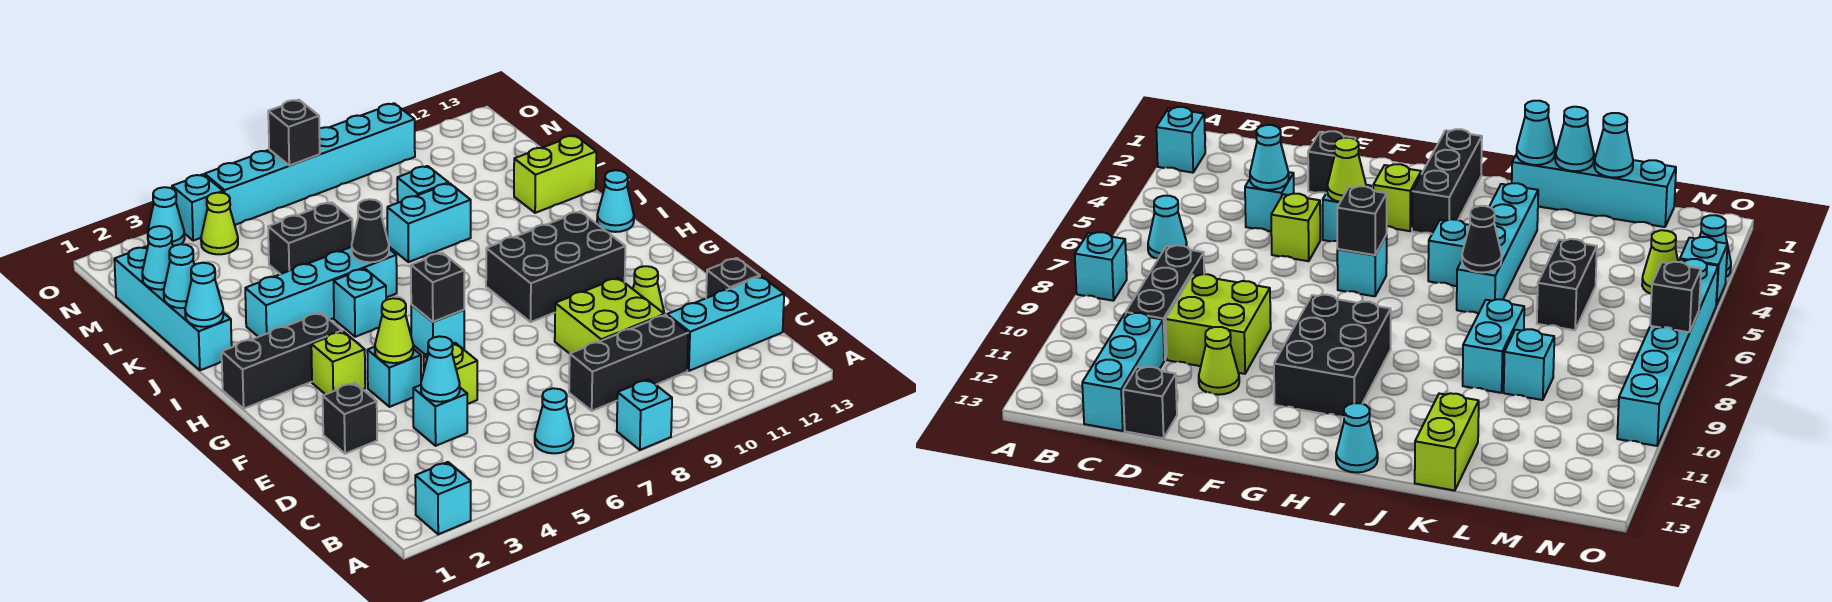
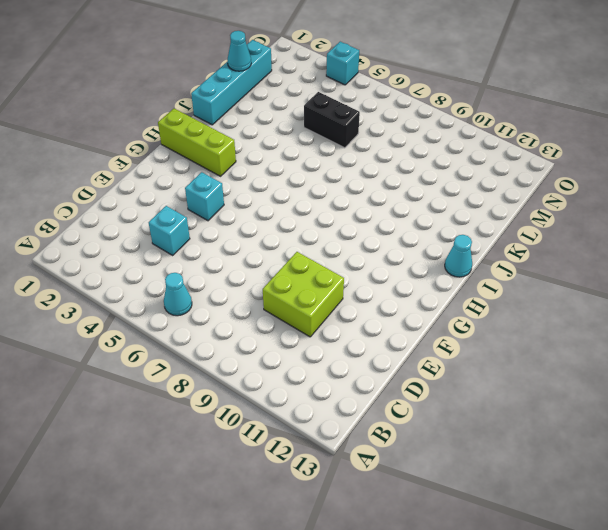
lime 1x3 brick [158,109,236,176] -> black 1x3 brick [222,313,342,408]
none -> cyan 1x1 brick [415,462,471,534]
none -> cyan 1x1 brick [617,379,672,450]
none -> black 1x3 brick [569,315,688,411]
none -> cyan 1x3 brick [667,276,784,371]

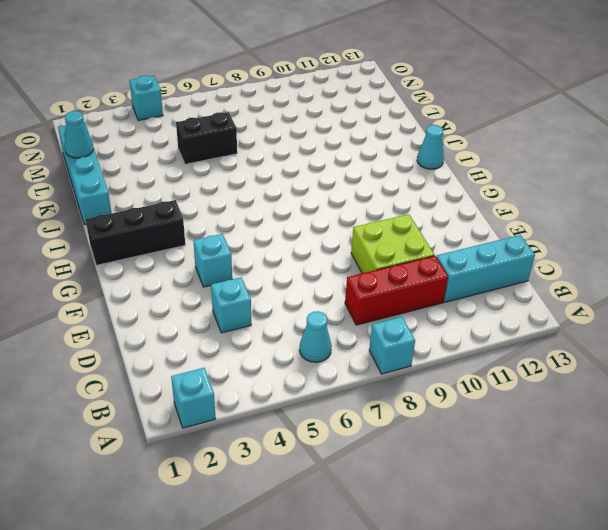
red 1x3 brick [345,256,448,325] -> black 1x3 brick [569,315,688,411]
none -> black 1x1 brick [706,258,760,298]
none -> black 1x1 brick [323,383,377,454]
none -> lime 1x1 brick [424,343,477,404]
none -> lime 1x1 cone [633,266,664,313]

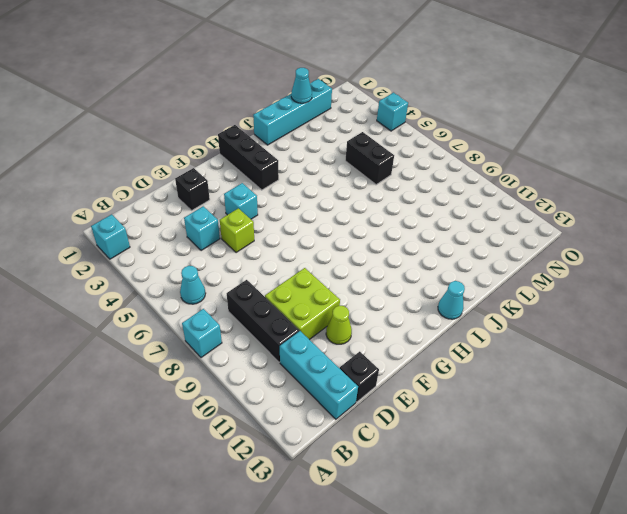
none -> lime 1x1 brick [311,331,365,394]
none -> cyan 1x1 brick [411,305,464,355]
none -> black 2x3 brick [486,211,625,322]
none -> cyan 1x1 brick [334,269,386,337]

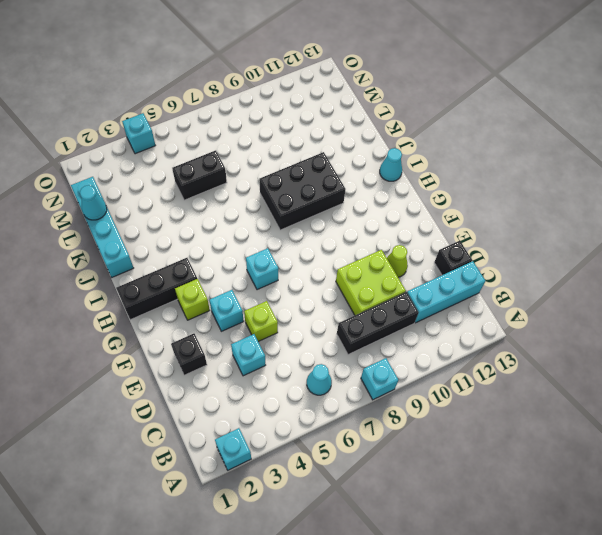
black 2x3 brick [259,152,346,230] -> black 2x3 brick moved to [486,211,625,322]
none -> cyan 1x1 brick [334,269,386,337]
none -> cyan 1x4 brick [245,247,397,337]
none -> cyan 1x2 brick [387,183,471,262]
none -> lime 1x2 brick [514,135,596,213]

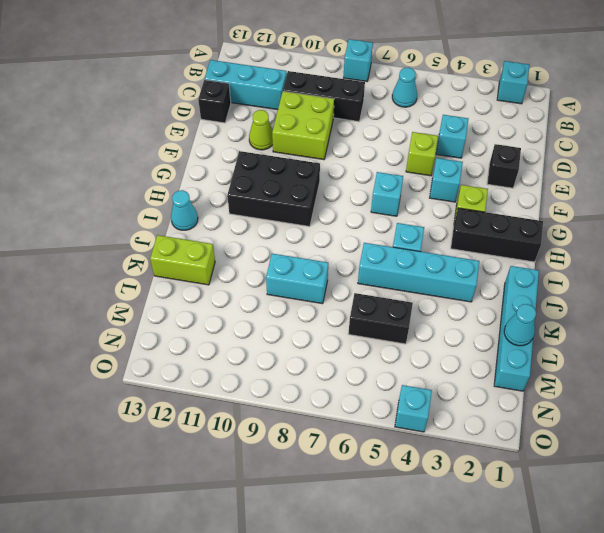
none -> cyan 1x1 brick [397,166,449,203]
none -> lime 1x1 cone [201,193,238,254]
none -> cyan 1x1 cone [148,187,185,246]
none -> cyan 1x6 brick [205,103,415,225]

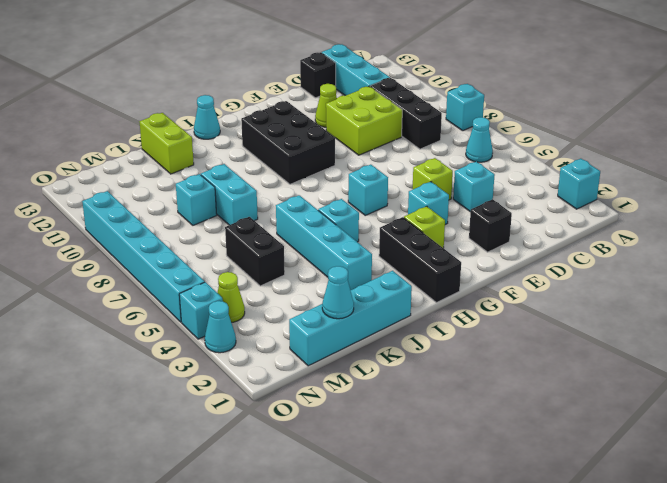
none -> cyan 1x1 cone [421,336,460,402]
none -> lime 1x1 cone [375,298,413,363]
none -> black 1x1 brick [411,253,464,322]
none -> cyan 1x1 cone [185,263,223,327]

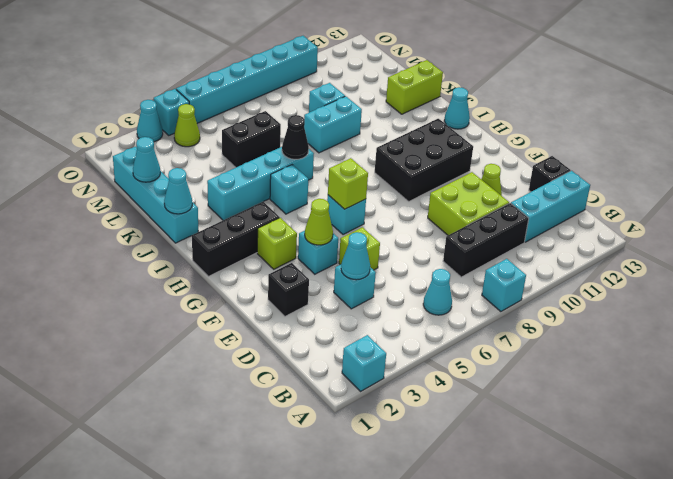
lime 1x1 brick [328,158,368,209] -> black 1x1 brick [411,253,464,322]
none -> cyan 1x1 cone [164,244,194,308]
none -> black 1x1 brick [268,100,320,166]

